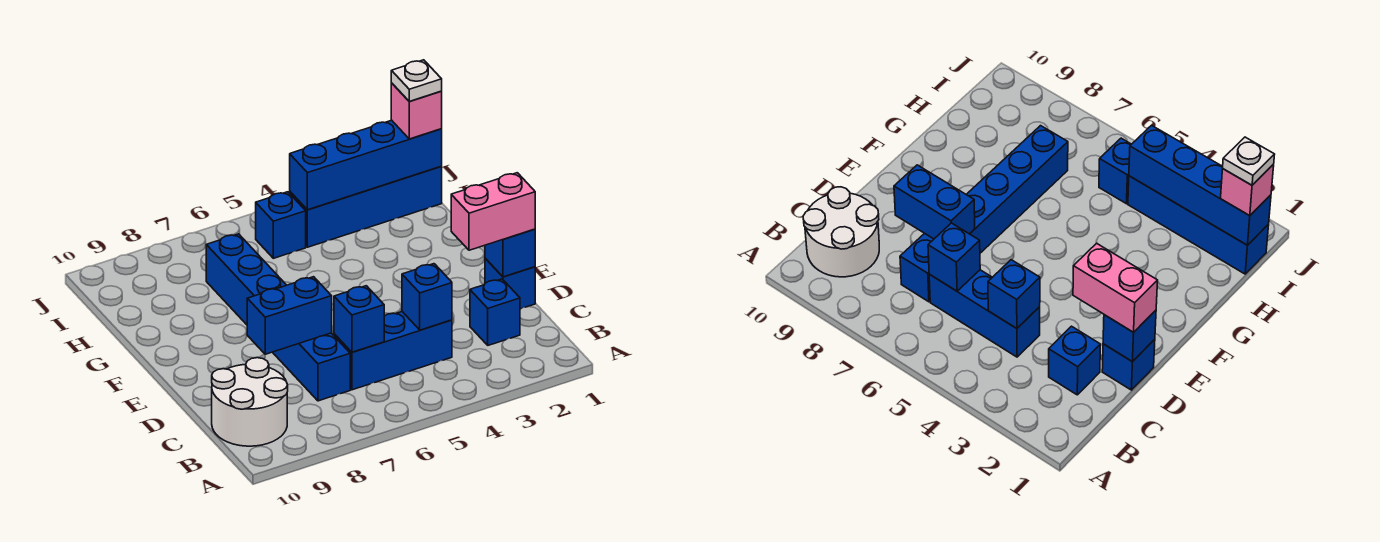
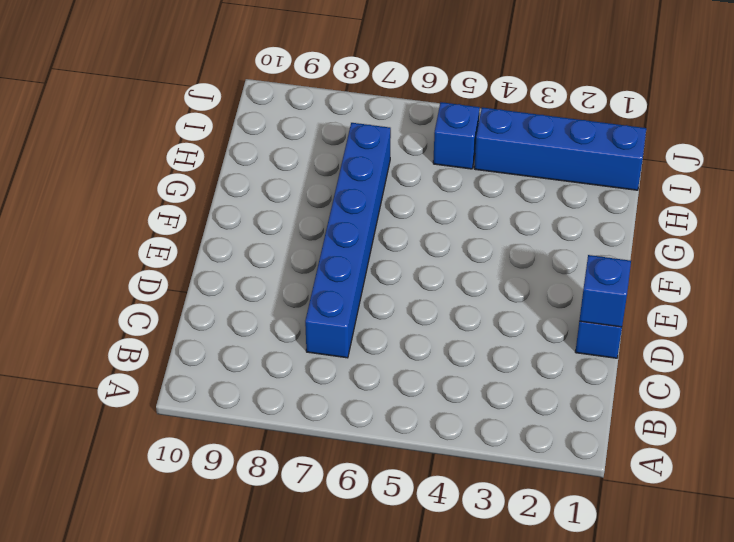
none -> white 2x2 round brick [212,358,288,446]
none -> blue 1x1 brick [470,279,520,345]
none -> blue 1x3 brick [334,312,452,390]

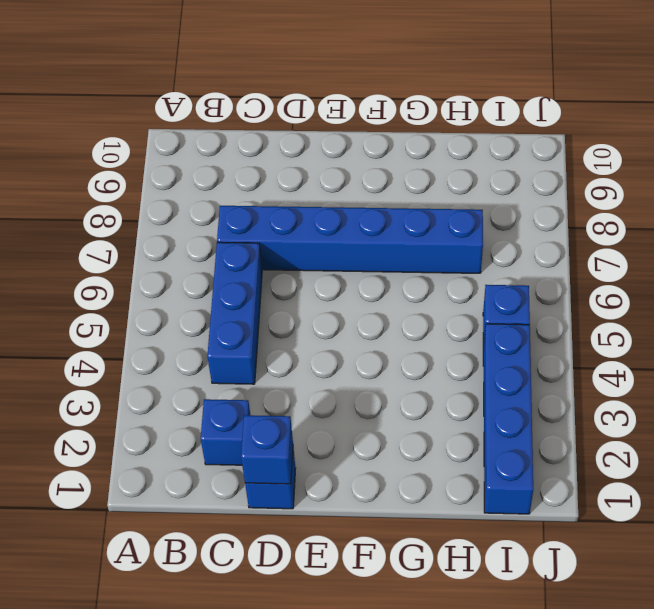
none -> white 2x2 round brick [212,358,288,446]
none -> blue 1x1 brick [402,264,452,330]
none -> blue 1x1 brick [334,286,384,352]

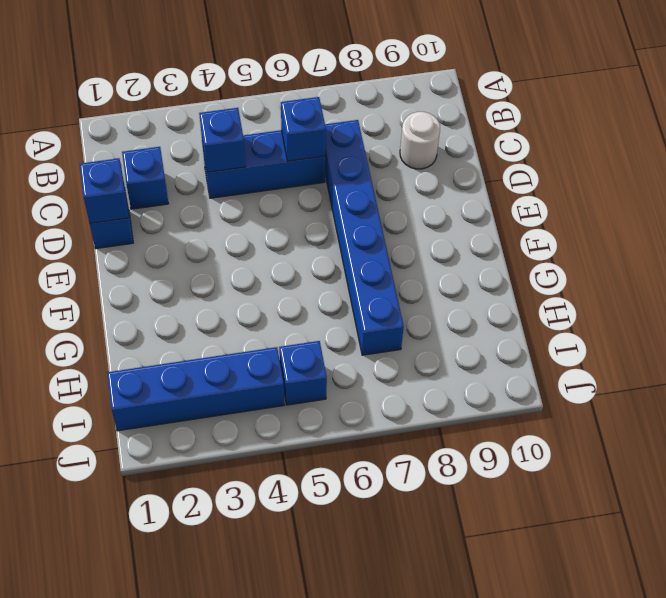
white 1x1 round brick [400,112,440,169] -> white 2x2 round brick [212,358,288,446]
none -> blue 1x2 brick [247,277,332,354]
none -> blue 1x4 brick [290,120,442,210]
none -> pink 1x2 brick [451,173,535,250]

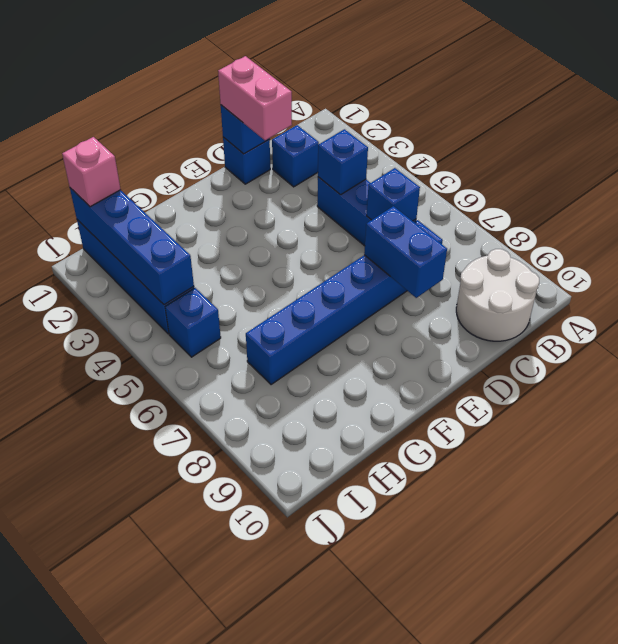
none -> white 1x1 plate [391,60,442,101]

